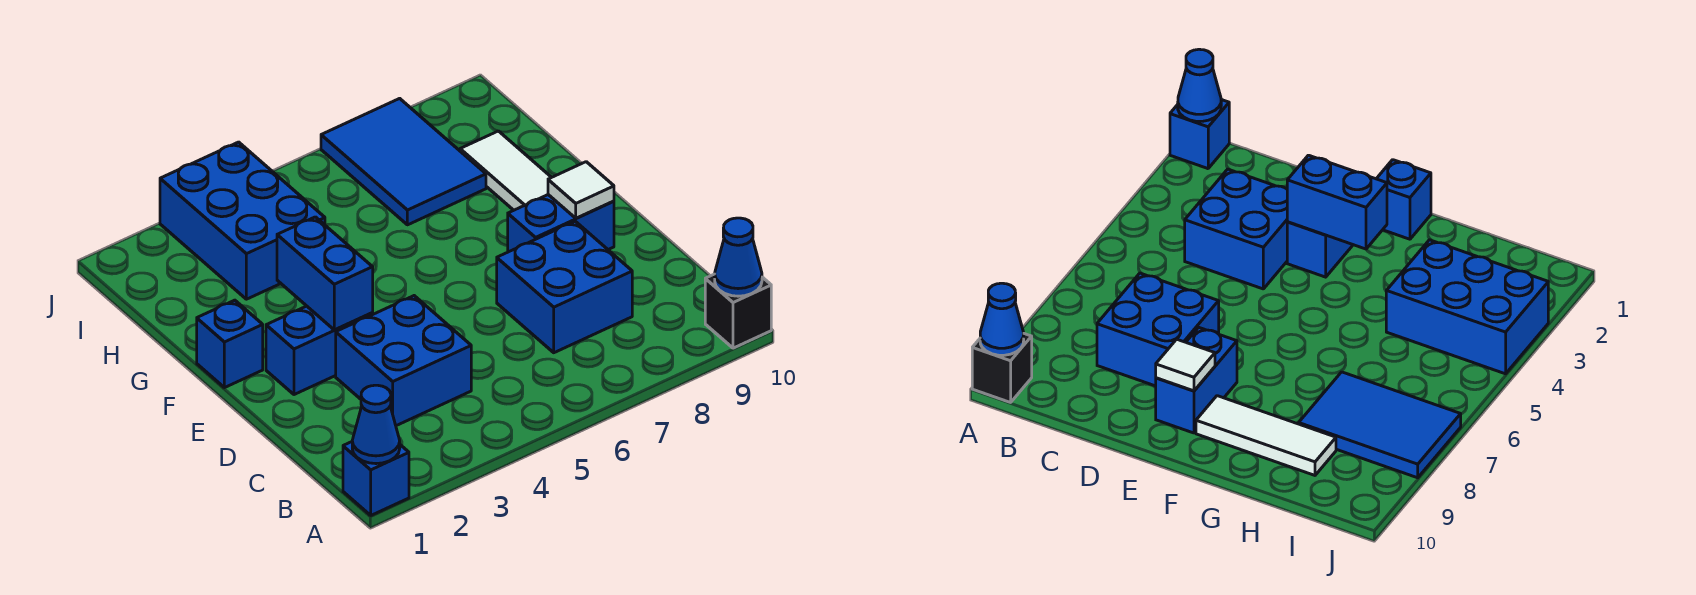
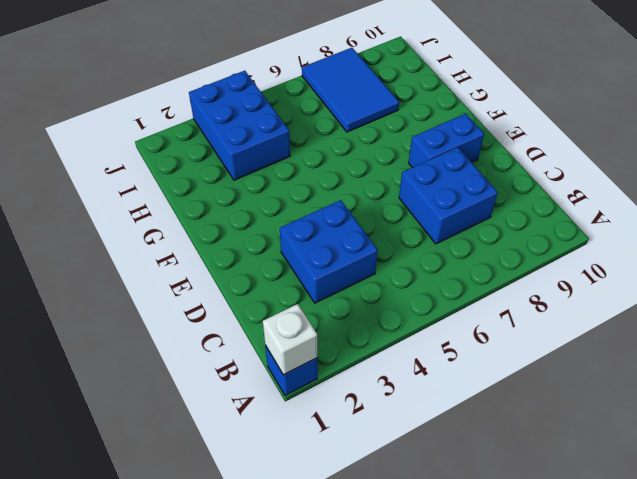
white 1x1 brick [263,304,317,375] -> blue 1x1 cone [352,385,400,464]
none -> black 1x1 brick [705,274,771,348]
none -> blue 1x2 brick [266,306,373,395]
none -> blue 1x1 brick [197,300,263,388]

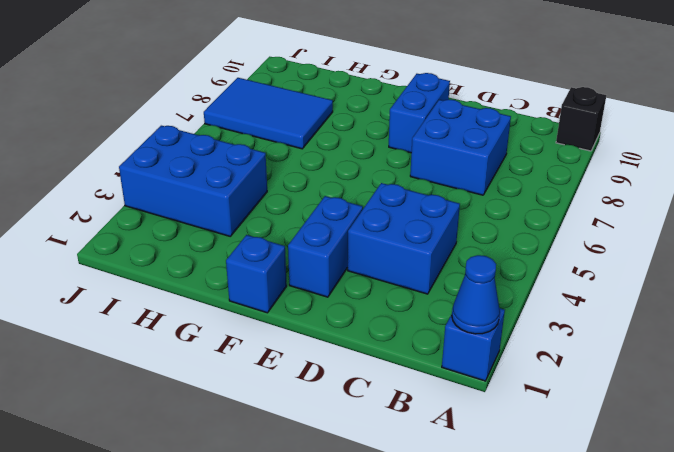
none -> white 1x3 tile [460,131,551,210]
none -> blue 1x1 cone [715,218,762,296]
none -> blue 1x2 brick [277,217,373,330]

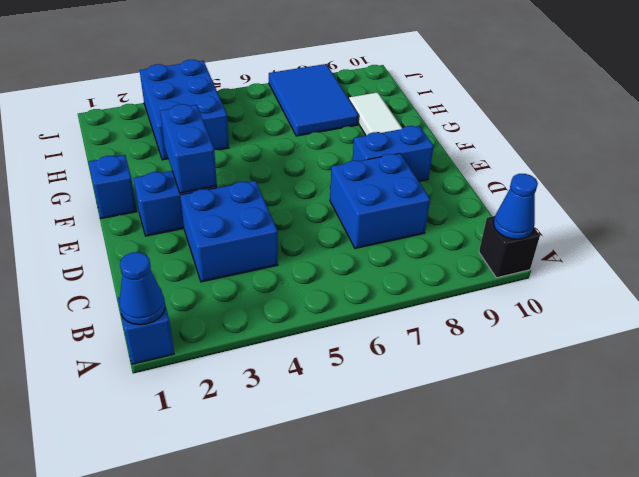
none -> white 1x1 tile [548,162,614,218]

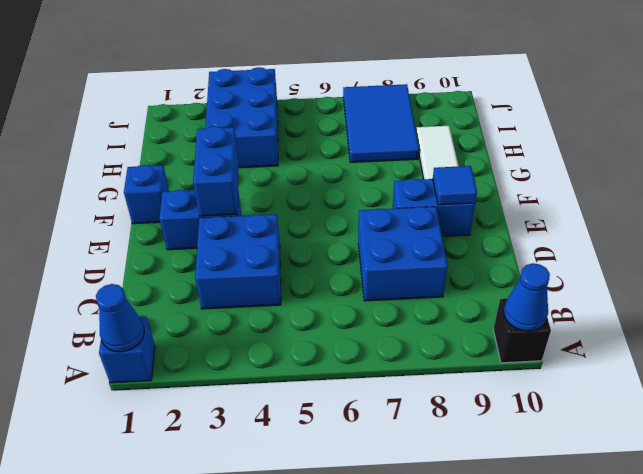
blue 1x1 tile [433,166,477,205] -> white 1x1 tile [548,162,614,218]

